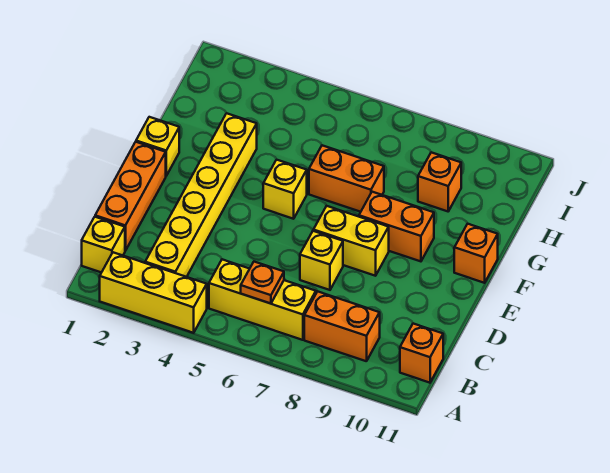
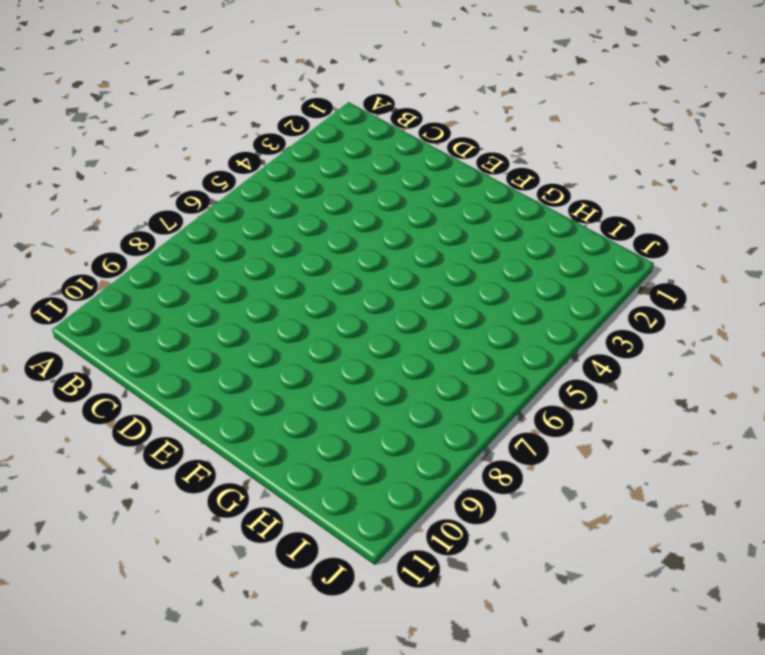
none -> yellow 1x3 brick [100,252,207,333]
none -> yellow 1x1 brick [82,217,125,272]
none -> yellow 1x6 brick [145,113,257,277]

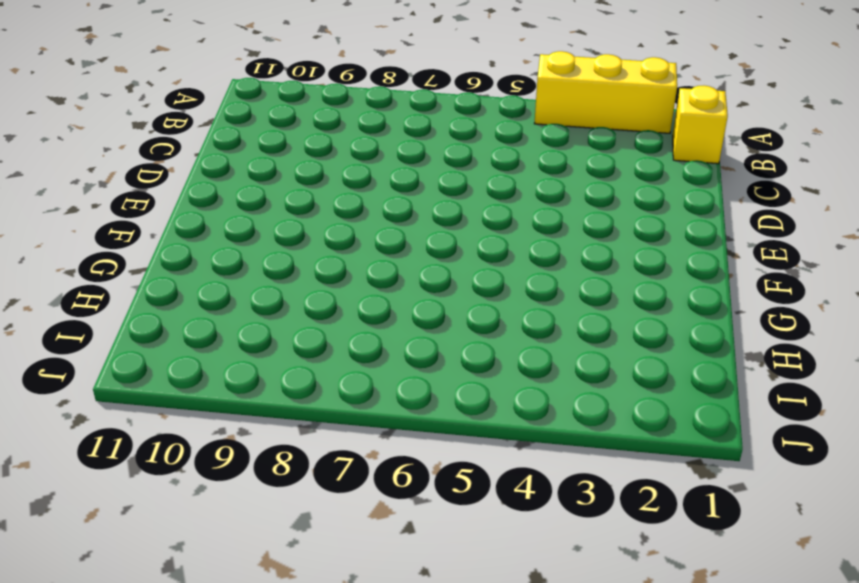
none -> yellow 1x6 brick [145,113,257,277]
none -> yellow 1x3 brick [209,259,316,340]
none -> orange 1x2 brick [304,291,380,361]

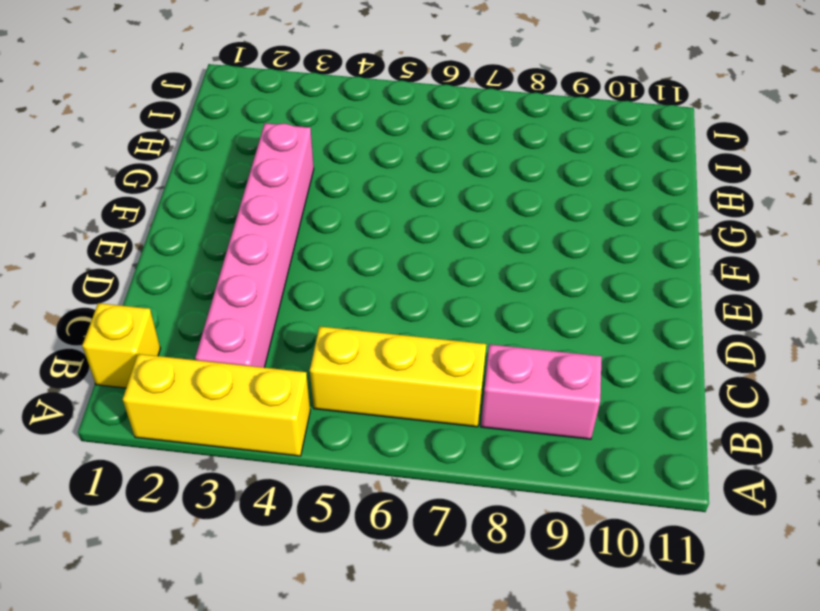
pink 1x6 brick [195,123,314,368] -> yellow 1x6 brick [145,113,257,277]
pink 1x2 brick [481,344,602,439] -> orange 1x2 brick [304,291,380,361]
none -> orange 1x1 brick [400,324,443,383]
none -> orange 1x3 brick [95,142,166,251]
none -> yellow 1x1 brick [300,231,343,290]

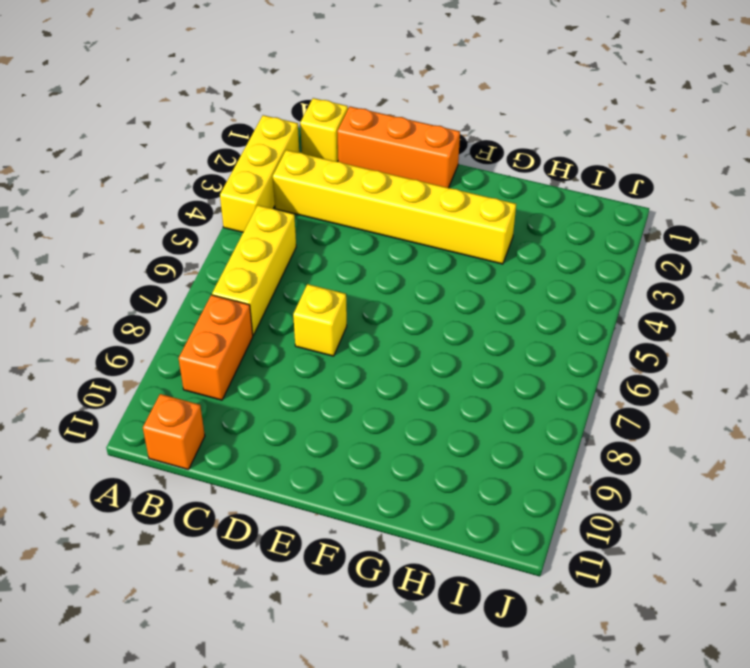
none -> yellow 1x2 brick [313,206,389,276]
none -> yellow 1x1 brick [136,117,179,176]
none -> yellow 1x1 brick [263,160,307,219]

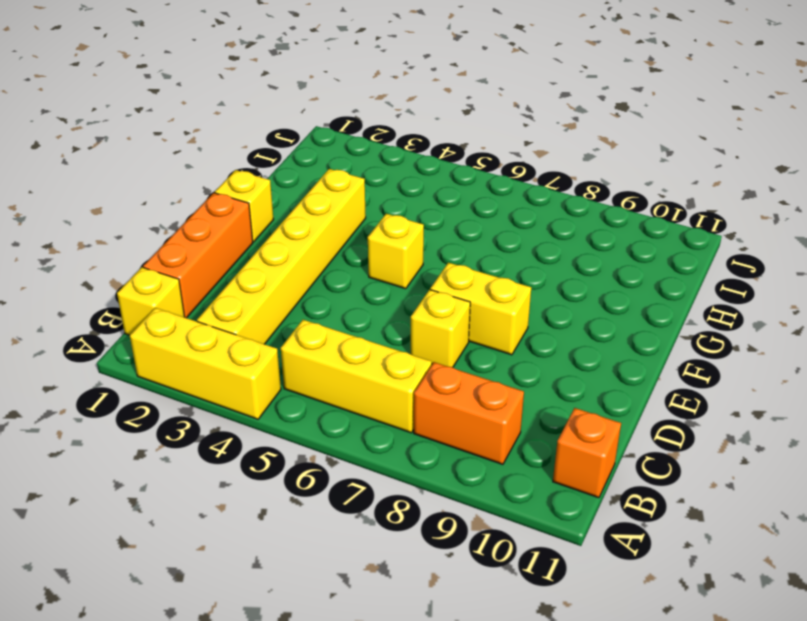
none -> orange 1x2 brick [359,192,434,261]
none -> orange 1x1 brick [454,224,498,283]
none -> orange 1x2 brick [309,145,384,212]

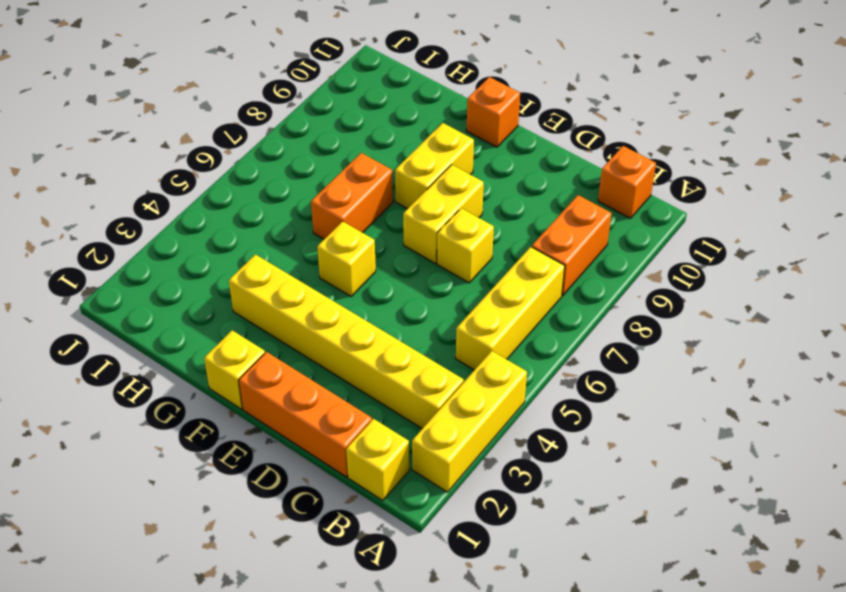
yellow 1x2 brick [395,123,474,209] -> orange 1x2 brick [359,192,434,261]
none -> orange 1x1 brick [418,152,461,211]
none -> orange 1x1 plate [241,262,284,304]

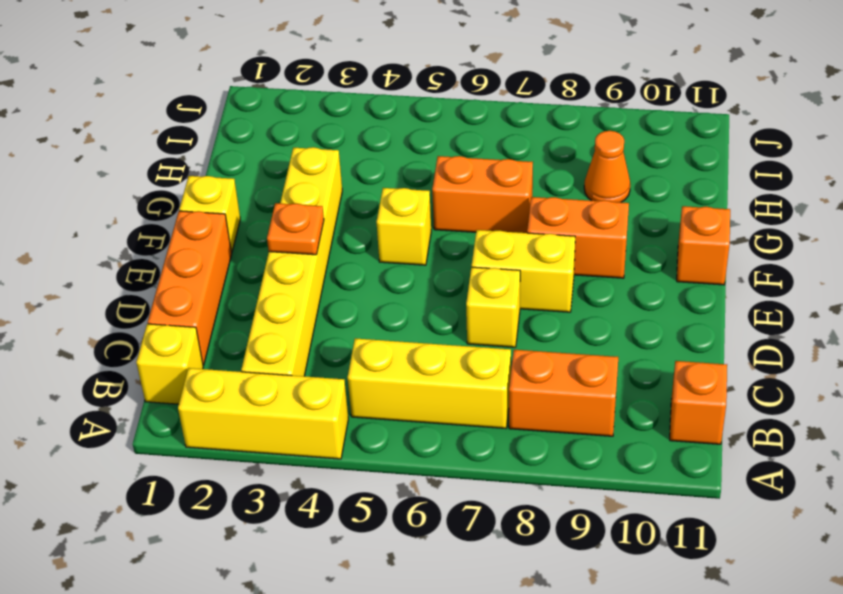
orange 1x1 plate [267,203,324,255] -> orange 1x1 plate moved to [241,262,284,304]
orange 1x1 cone [584,131,630,202] -> orange 1x1 brick [418,152,461,211]

